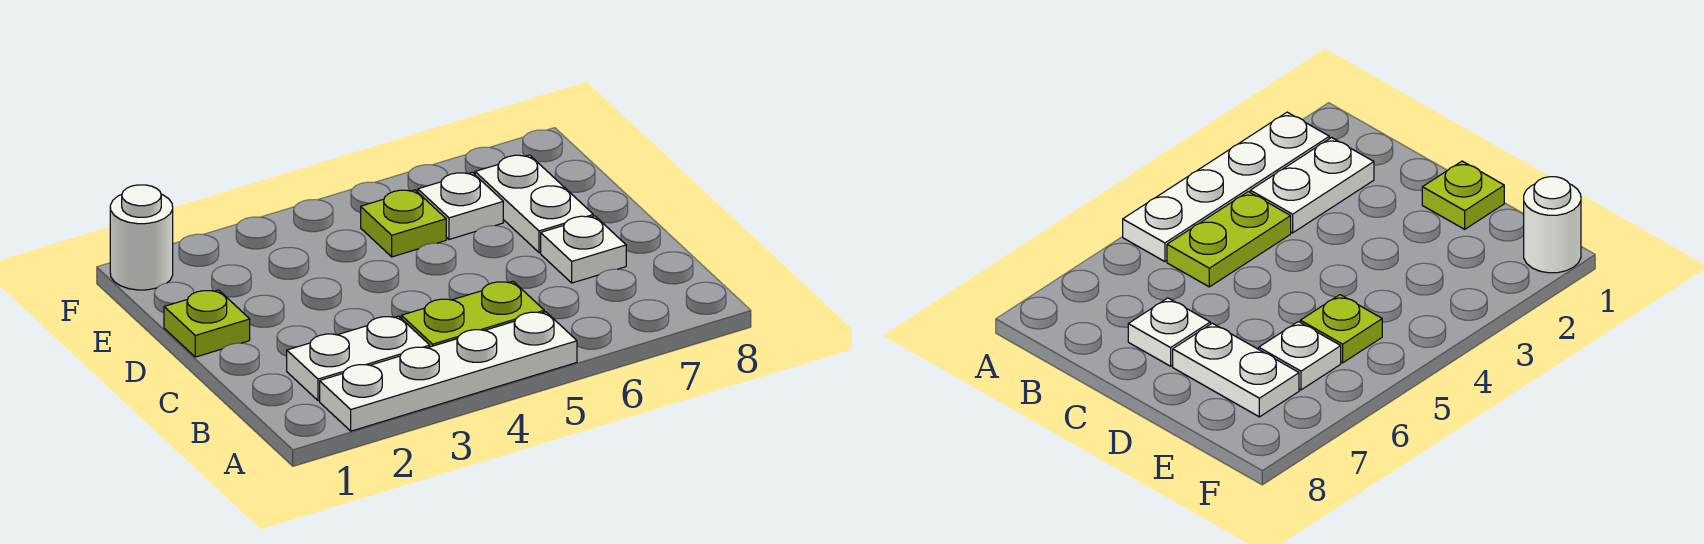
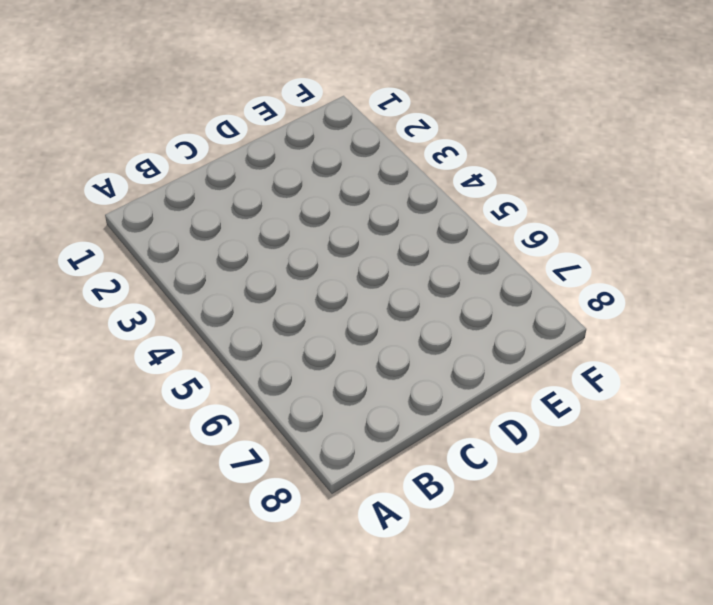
none -> white 1x4 plate [320,312,577,431]
none -> white 1x2 plate [287,316,430,401]

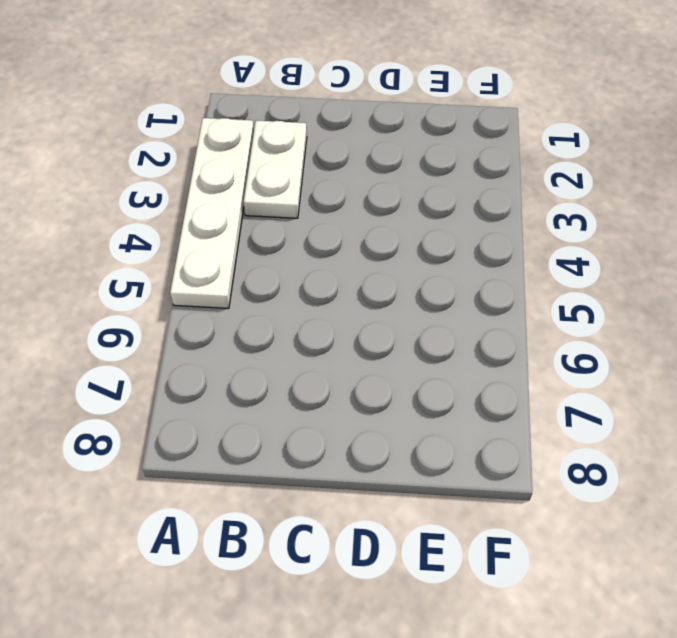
none -> lime 1x2 plate [401,281,544,347]
none -> white 1x1 plate [541,216,626,283]

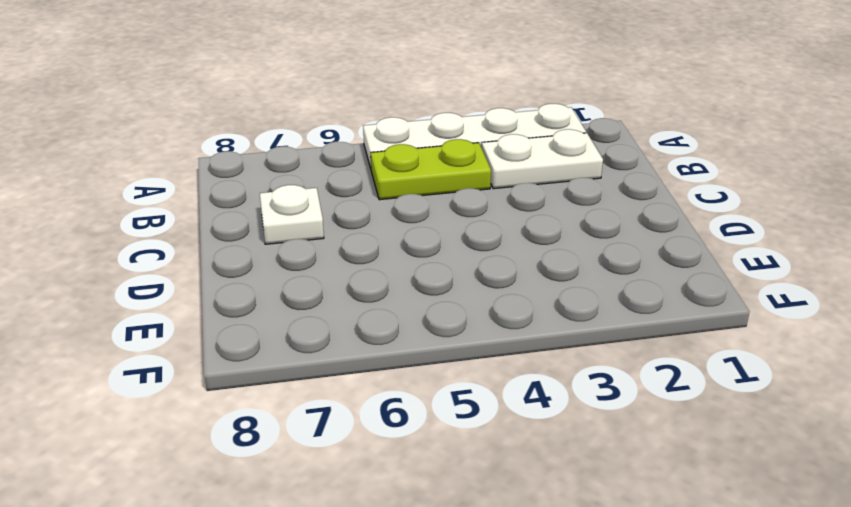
none -> lime 1x1 plate [164,290,250,357]
none -> white 1x2 plate [475,155,593,253]

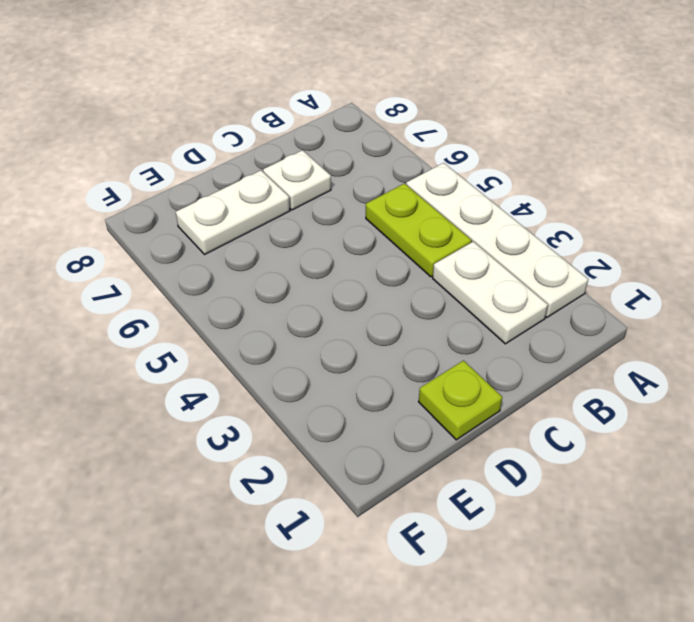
none -> lime 1x1 plate [361,190,446,257]
none -> white 1x1 plate [418,172,503,239]

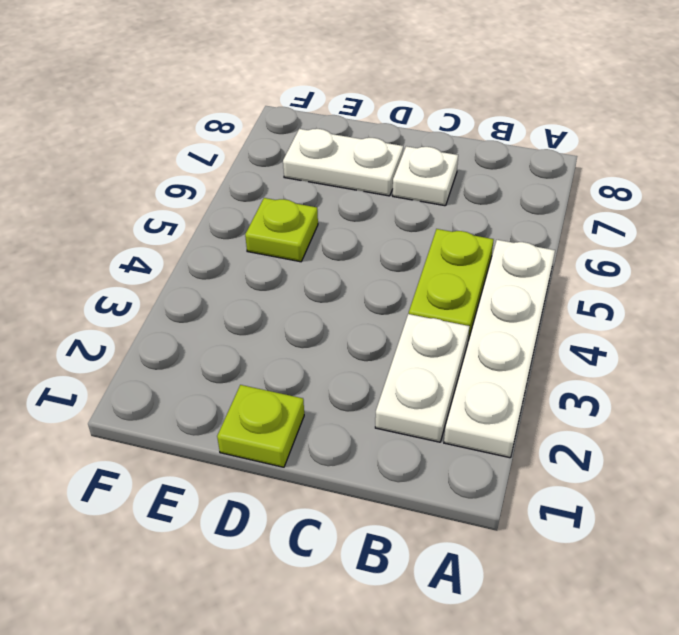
none -> white 1x1 plate [418,172,503,239]
none -> white 1x1 round brick [110,185,173,290]

